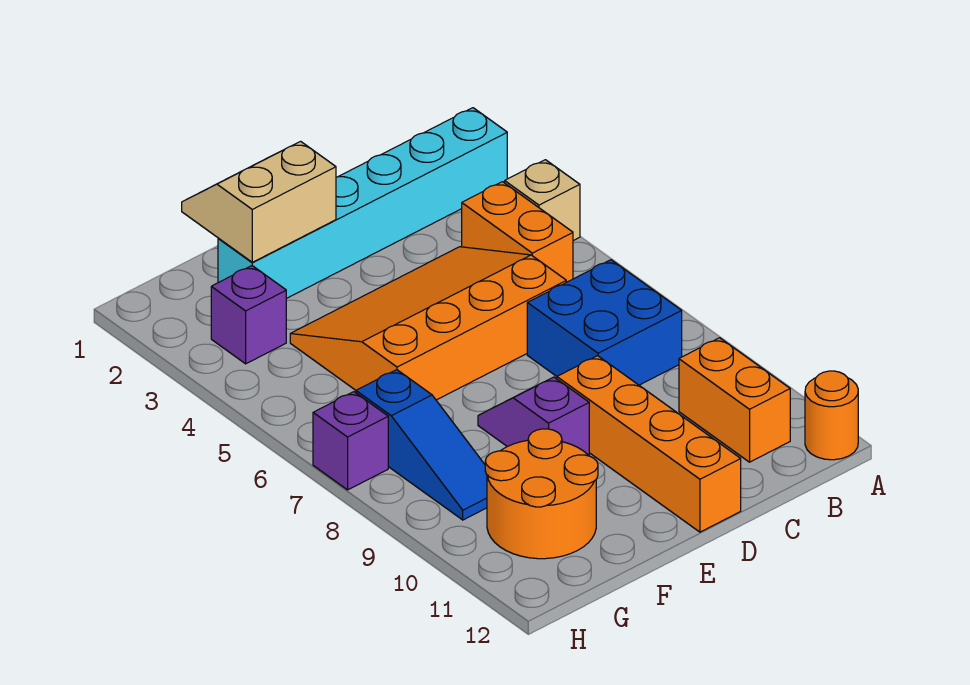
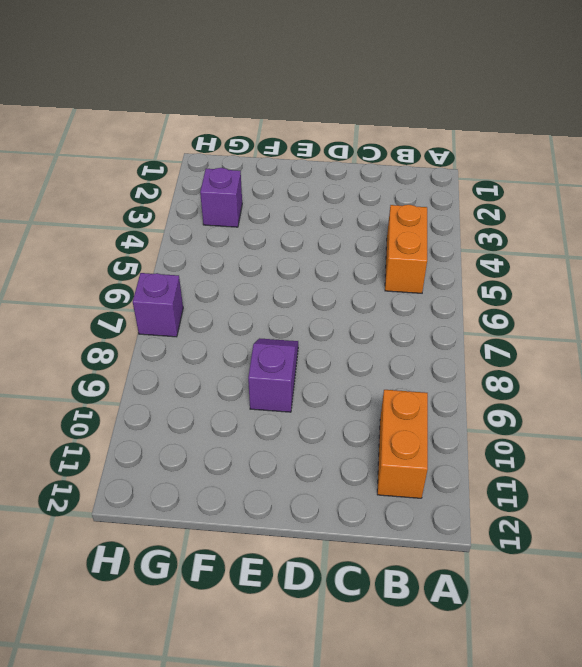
none -> cyan 1x6 brick [218,108,507,299]
none -> tan 1x1 brick [505,160,580,241]
none -> orange 1x1 round brick [805,371,858,460]

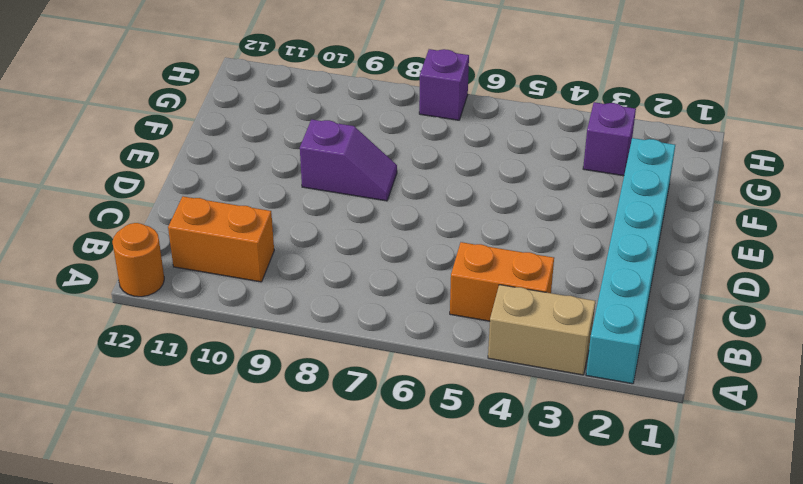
tan 1x2 brick [488,285,595,375] -> tan 1x1 brick [505,160,580,241]
none -> blue 2x2 brick [527,260,682,385]
none -> orange 3x4 slope [290,247,566,400]
none -> orange 1x4 brick [557,356,741,532]

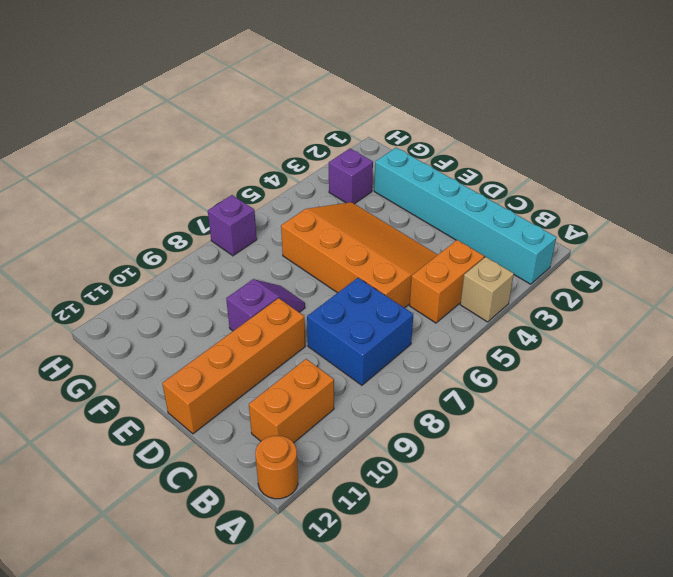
none -> orange 2x2 round brick [485,429,598,559]
none -> blue 1x3 slope [356,370,487,520]
none -> tan 2x2 slope [182,141,336,262]

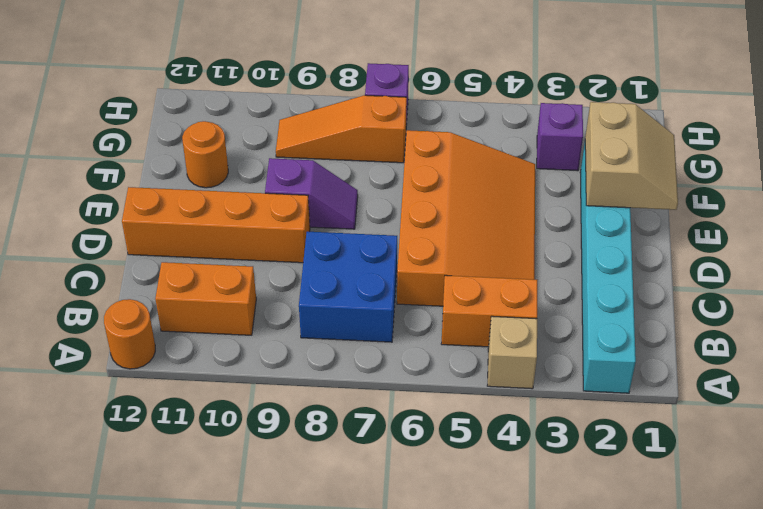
orange 1x1 round brick [182,121,228,188] -> orange 2x2 round brick [485,429,598,559]
orange 1x3 slope [276,95,407,163] -> blue 1x3 slope [356,370,487,520]

